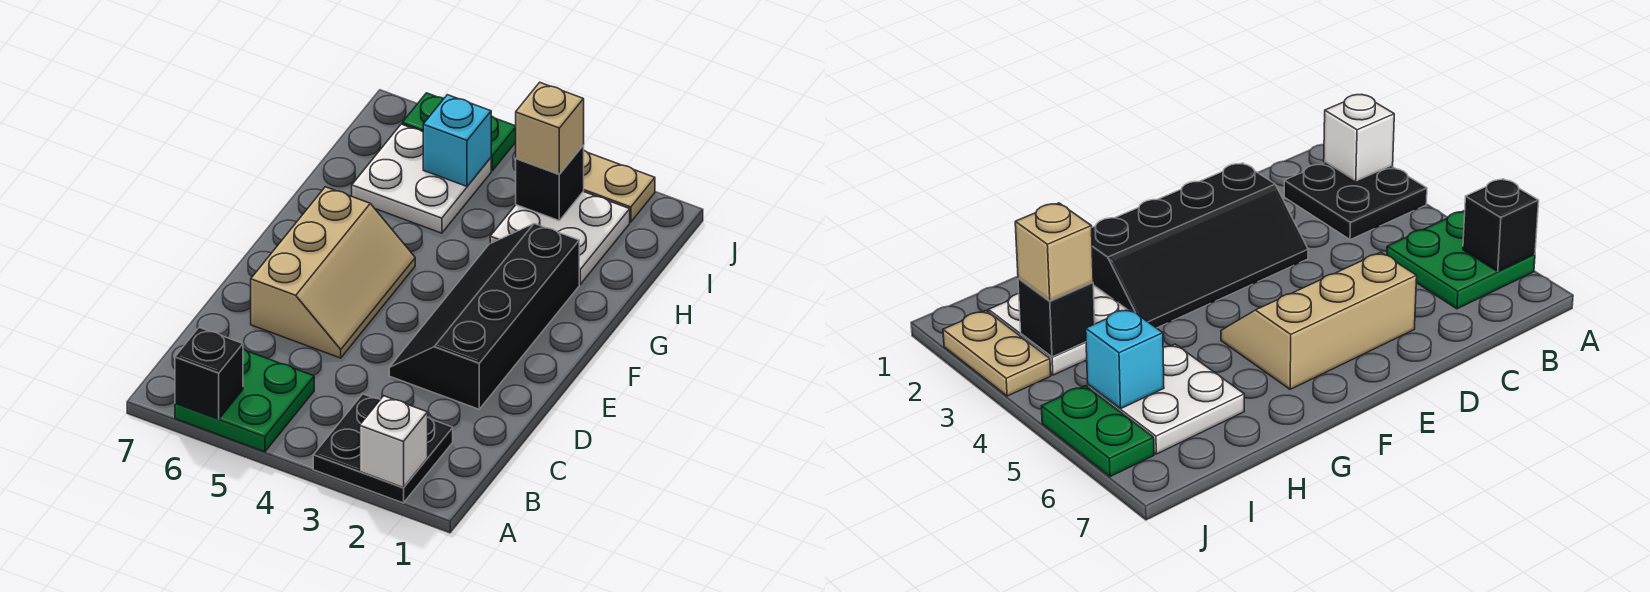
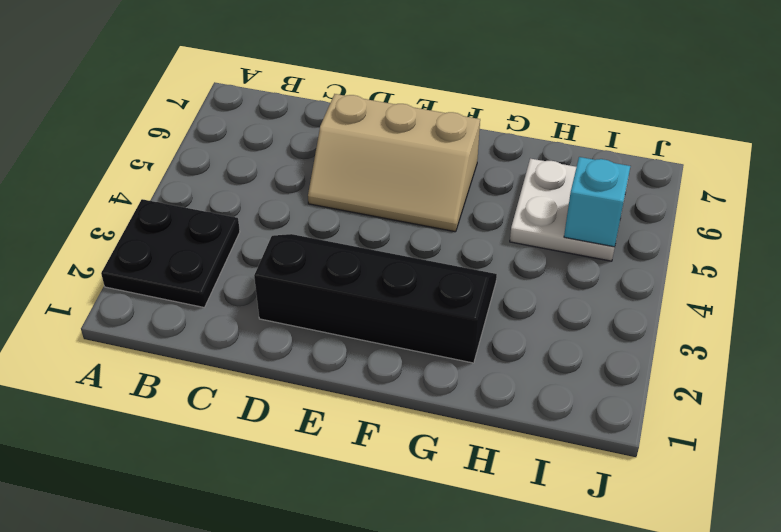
none -> green 2x2 plate [175,349,314,452]
none -> white 2x2 plate [490,192,630,284]
none -> tan 1x2 plate [583,151,655,222]

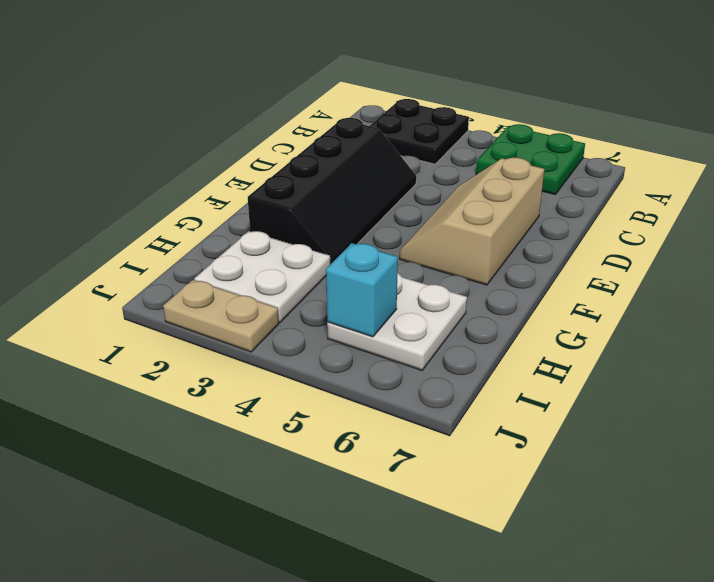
none -> green 1x2 plate [402,93,516,171]
none -> white 1x1 brick [360,396,428,488]
none -> black 1x1 brick [175,328,243,419]

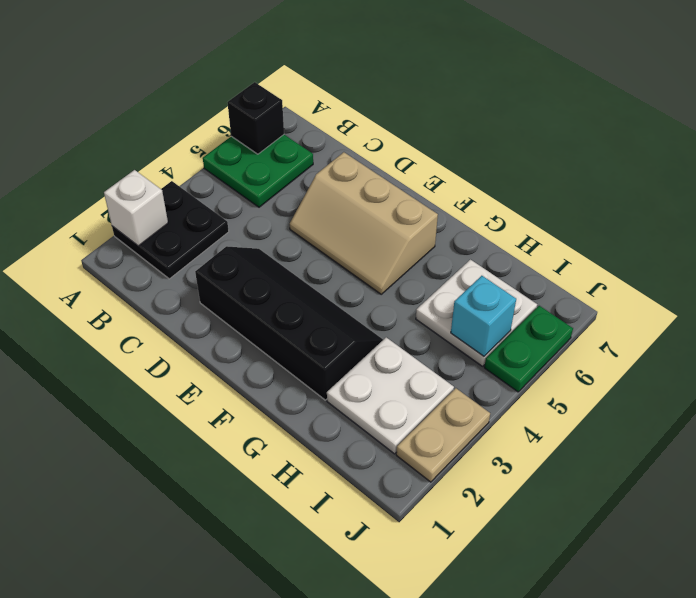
none -> black 1x1 brick [516,145,584,220]
none -> tan 1x1 brick [516,82,584,174]

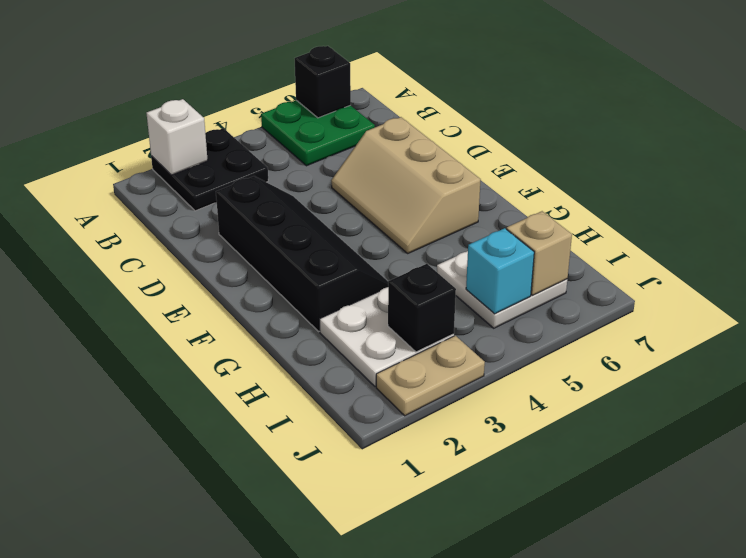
tan 1x1 brick [507,211,572,295] -> tan 1x1 brick moved to [516,82,584,174]
none -> green 1x2 plate [402,93,516,171]

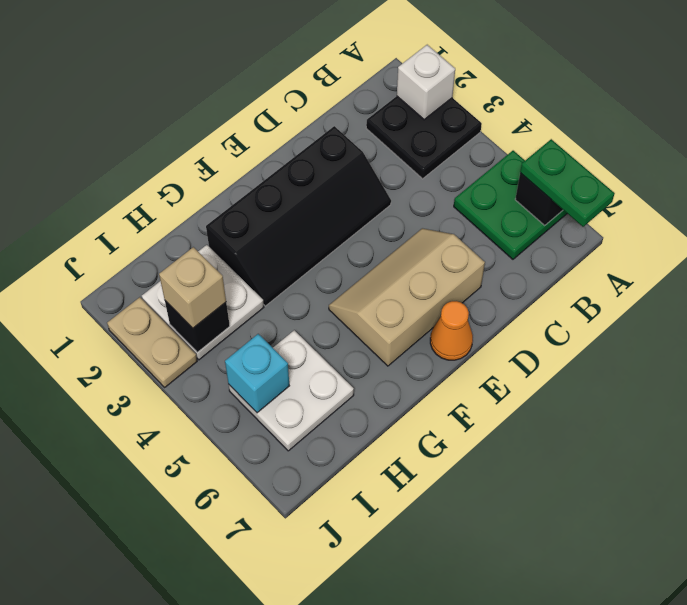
green 1x2 plate [520,139,615,227] -> green 1x2 plate moved to [402,93,516,171]
orange 1x1 cone [430,301,473,360] -> none

